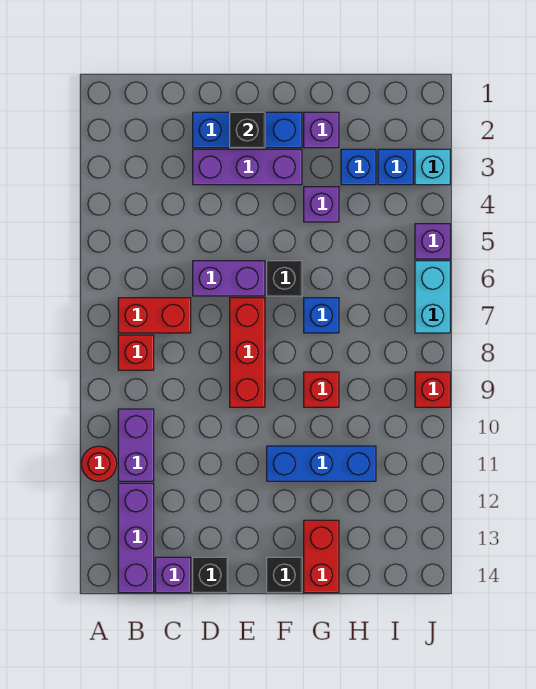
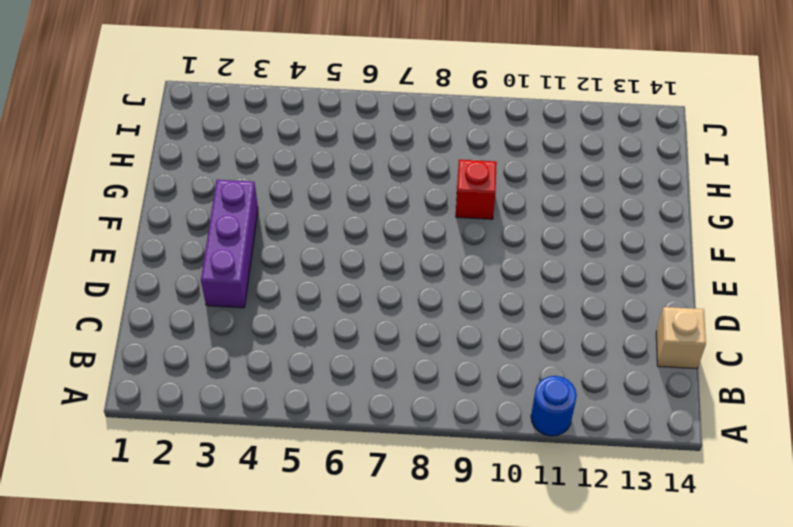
blue 1x1 round brick [531,376,577,436] -> red 1x1 round brick [81,446,117,481]
tan 1x1 brick [656,307,706,369] -> purple 1x1 brick [155,557,191,593]
none -> red 1x2 brick [118,298,191,333]
none -> red 1x1 brick [118,335,154,370]
none -> purple 1x2 brick [118,409,154,481]

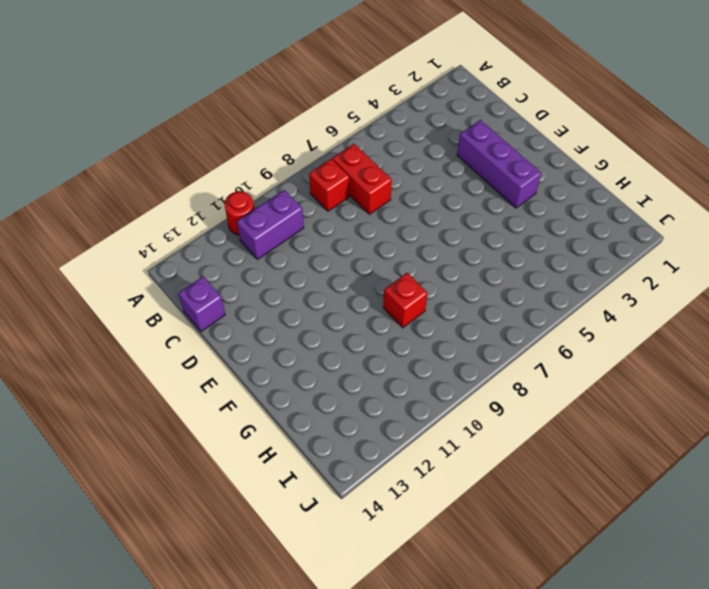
none -> purple 1x3 brick [118,483,154,593]
none -> blue 1x3 brick [193,112,302,148]
none -> purple 1x2 brick [193,261,265,296]

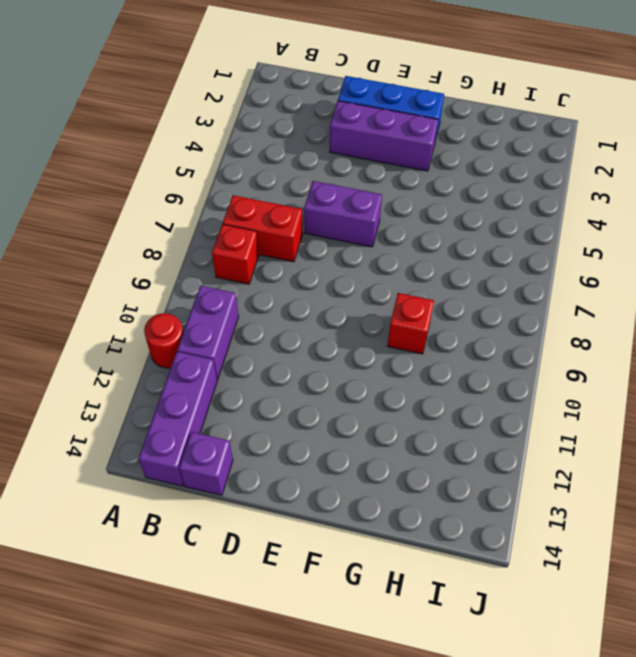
none -> black 1x1 brick [193,557,228,593]
none -> red 1x3 brick [230,298,265,407]
none -> black 1x1 brick [267,261,302,296]

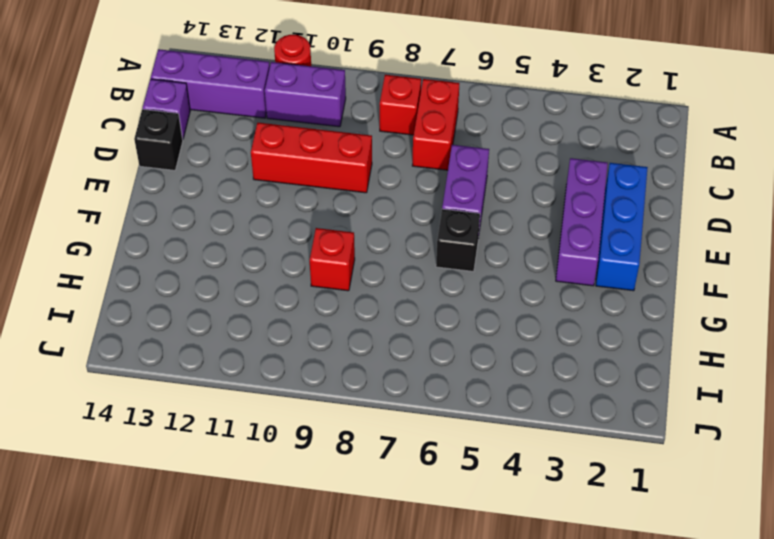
red 1x3 brick [251,123,372,193] -> red 1x3 brick moved to [230,298,265,407]
none -> blue 1x3 brick [267,446,376,481]
none -> black 1x1 brick [267,557,302,593]
none -> purple 1x1 brick [304,112,339,148]

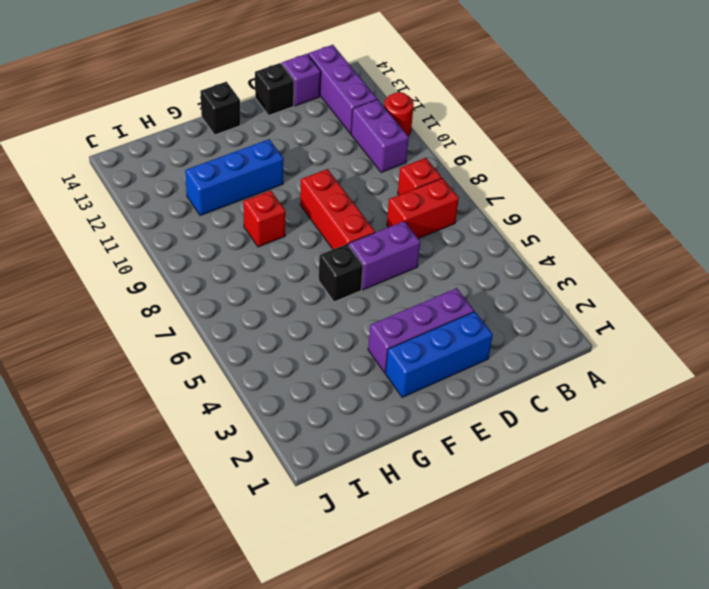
none -> purple 1x1 brick [304,112,339,148]
none -> purple 1x1 brick [304,187,339,222]
none -> blue 1x1 brick [304,298,339,333]

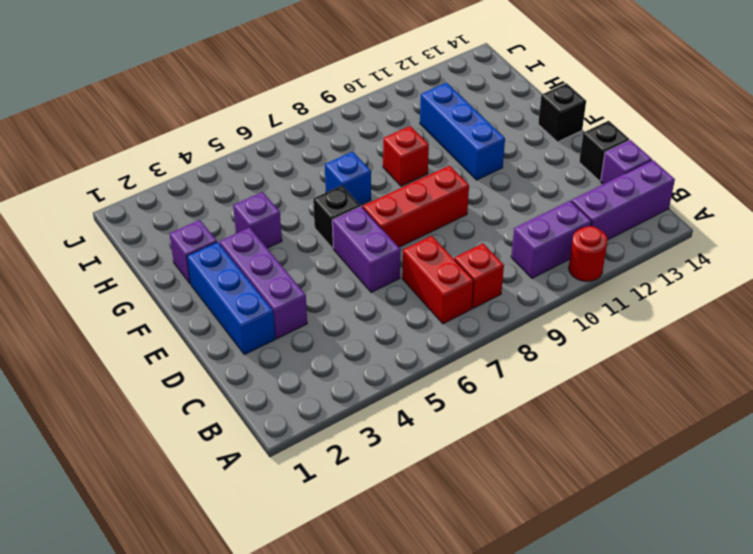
none -> red 1x2 brick [304,520,339,593]
none -> blue 1x1 brick [341,149,376,185]
none -> blue 1x1 brick [378,149,413,185]

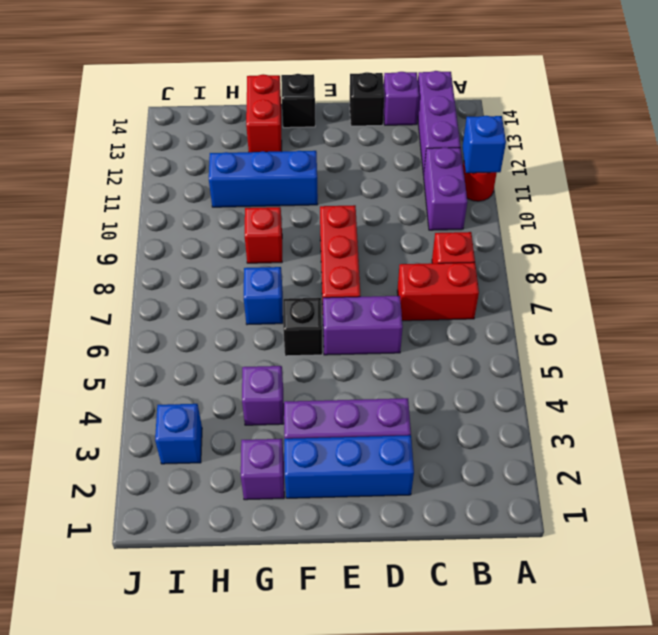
blue 1x1 brick [462,116,506,173] -> blue 1x1 brick moved to [341,149,376,185]
none -> cyan 1x1 brick [415,149,450,185]
none -> purple 1x1 brick [415,224,450,259]
none -> cyan 1x2 brick [415,261,450,333]

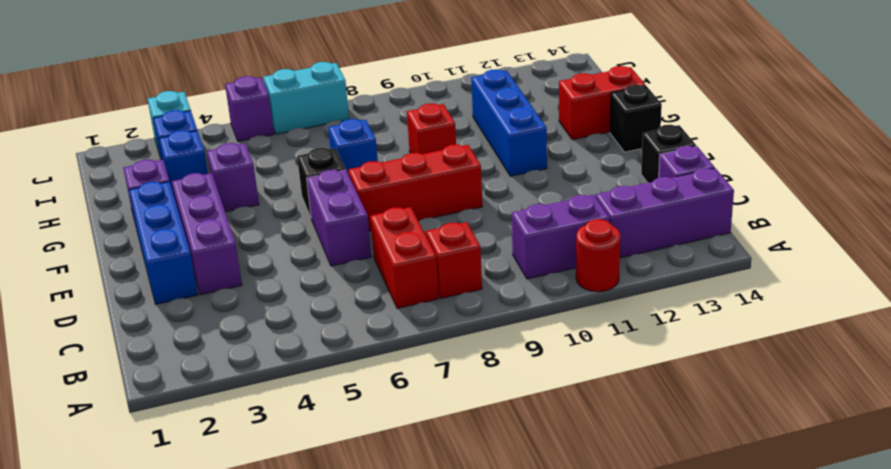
none -> red 1x1 brick [415,372,450,407]
none -> black 1x1 brick [230,112,265,148]

